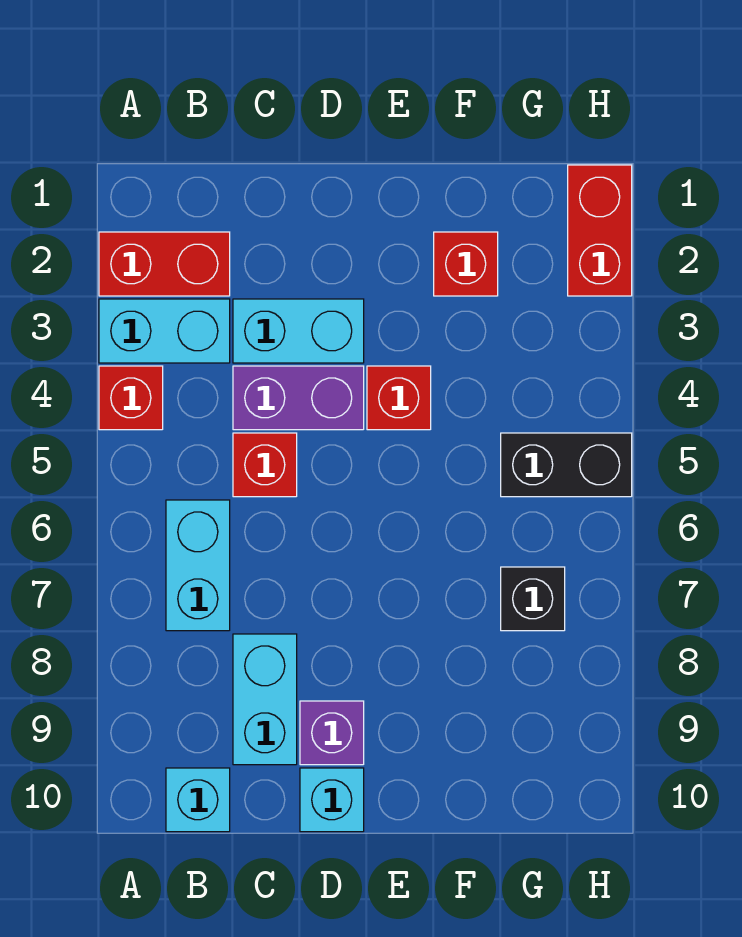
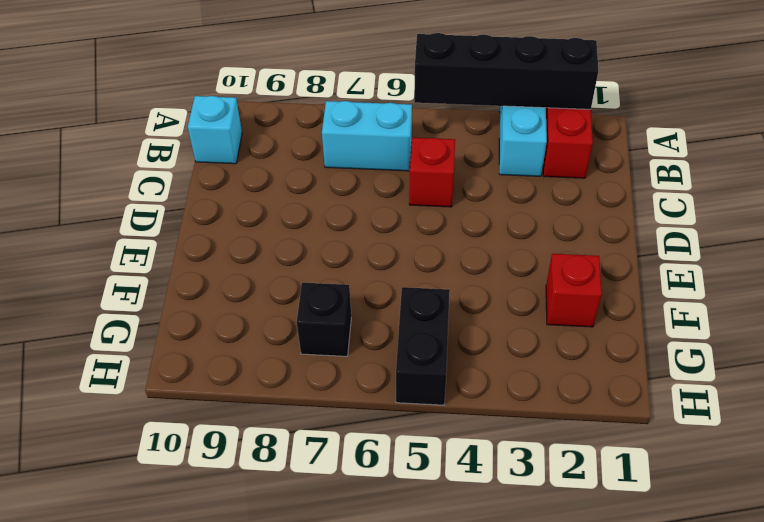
black 1x4 brick [414,33,598,109] -> none
none -> red 1x1 brick [99,366,163,430]
none -> cyan 1x2 brick [233,299,364,363]
none -> purple 1x2 brick [233,366,364,430]

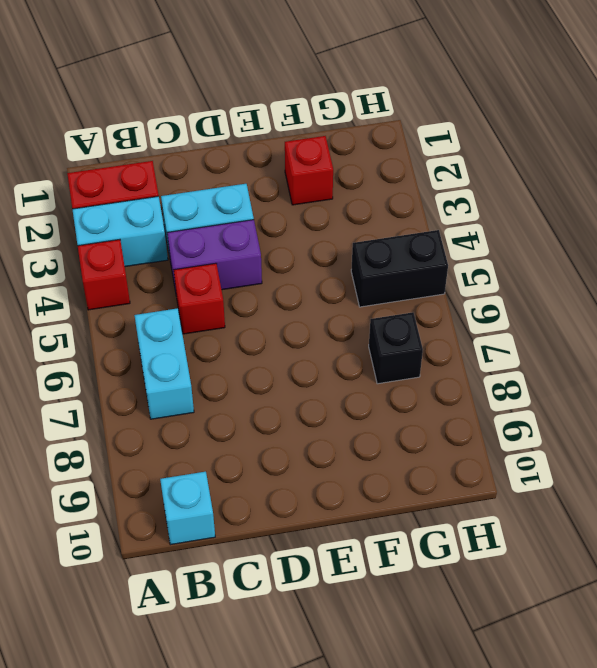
none -> cyan 1x2 brick [233,634,297,765]
none -> purple 1x1 brick [300,701,364,765]
none -> cyan 1x1 brick [300,768,364,832]

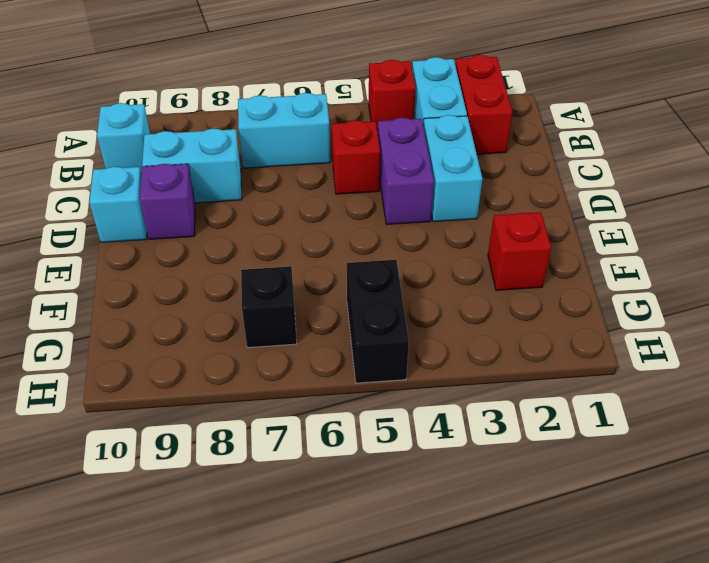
none -> red 1x1 brick [367,366,431,430]
none -> red 1x2 brick [568,165,632,296]

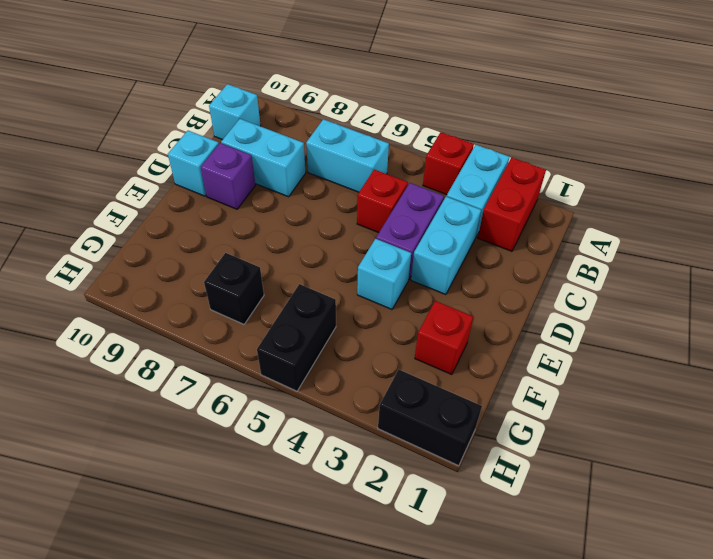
cyan 1x1 brick [357,239,411,309] -> red 1x1 brick [367,366,431,430]
black 1x2 brick [378,370,482,466] -> red 1x2 brick [568,165,632,296]

